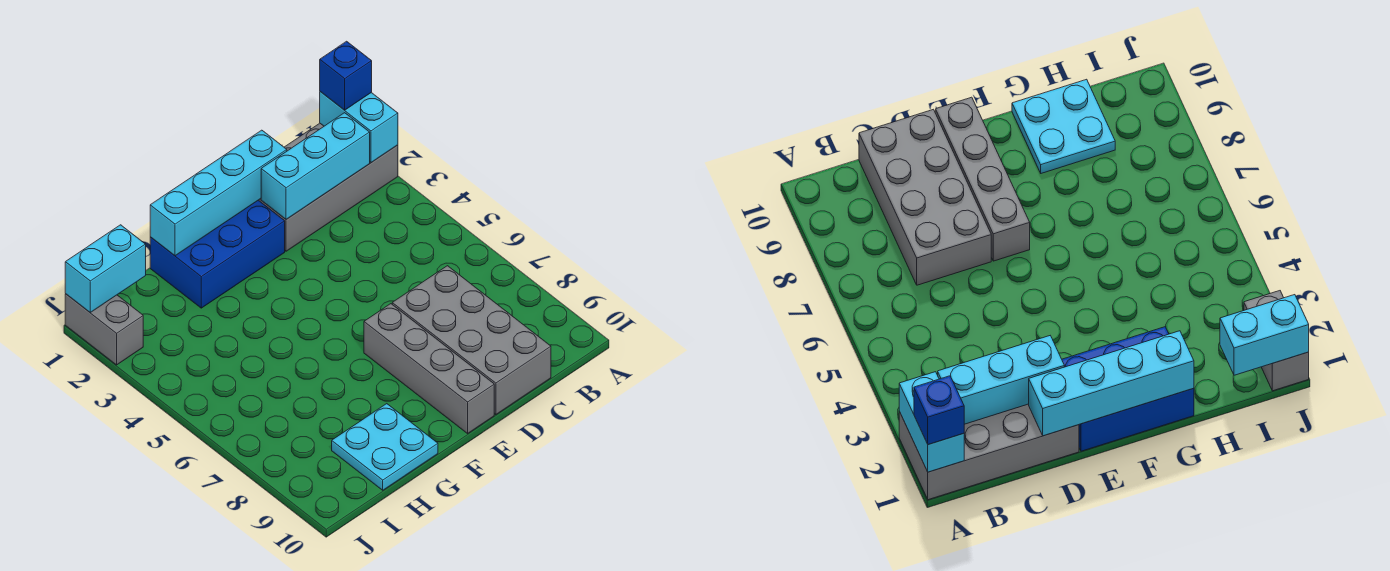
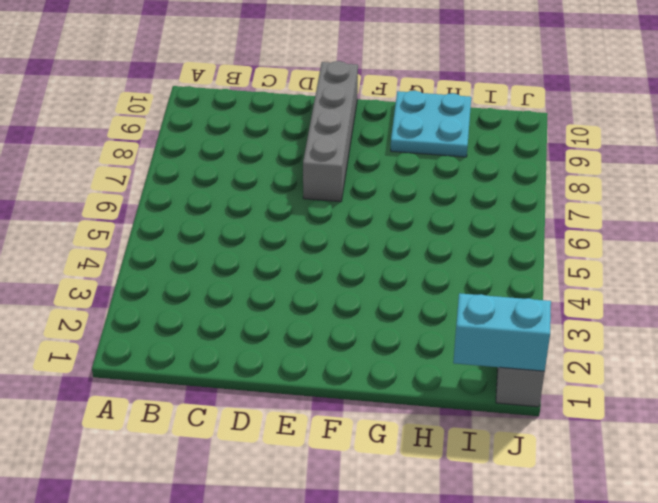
none -> grey 2x4 brick [259,123,398,251]
none -> grey 2x4 brick [392,266,551,415]

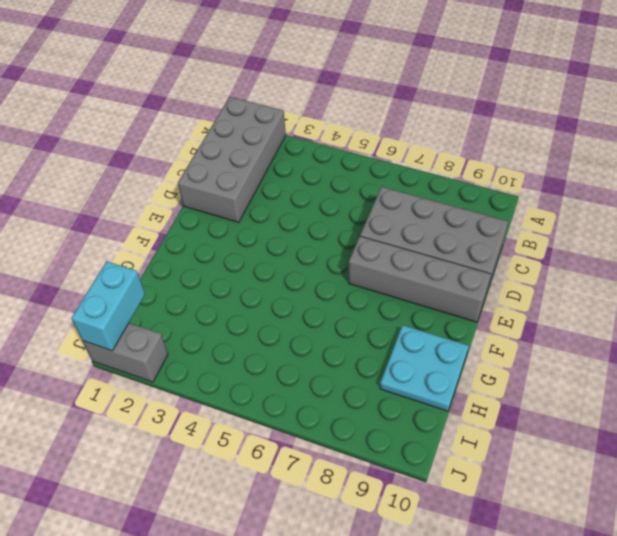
none -> blue 2x3 brick [150,200,285,308]
none -> cyan 1x2 brick [320,92,398,163]

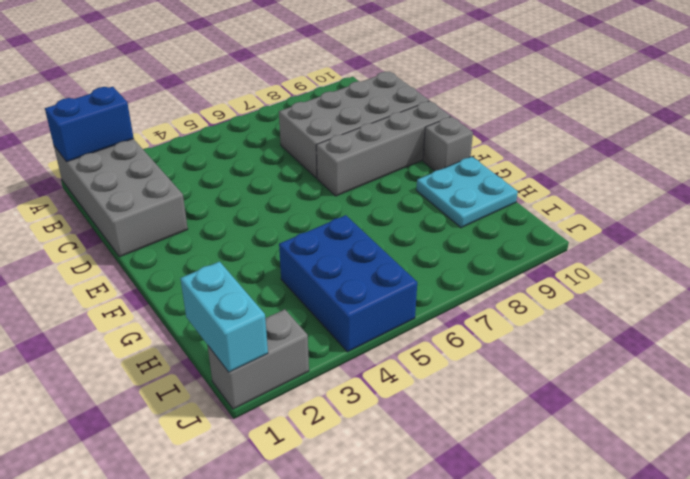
blue 1x2 brick [45,87,134,162] -> cyan 1x2 brick [320,92,398,163]
grey 1x1 brick [423,117,473,171] -> none
blue 2x3 brick [279,215,417,352] -> blue 2x3 brick moved to [150,200,285,308]
none -> cyan 1x3 brick [261,113,370,219]
none -> cyan 1x4 brick [150,130,287,256]

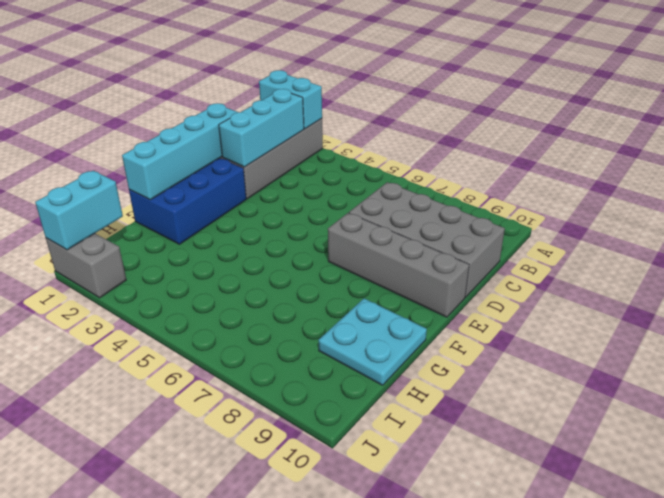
none -> blue 1x1 brick [320,41,372,110]

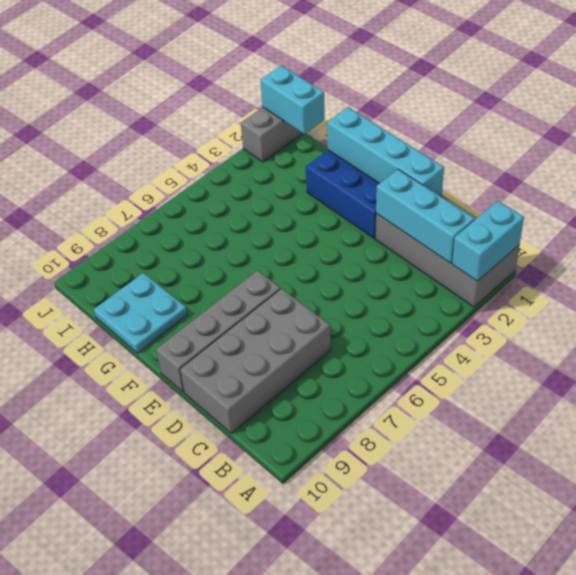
none -> blue 1x1 brick [320,41,372,110]

